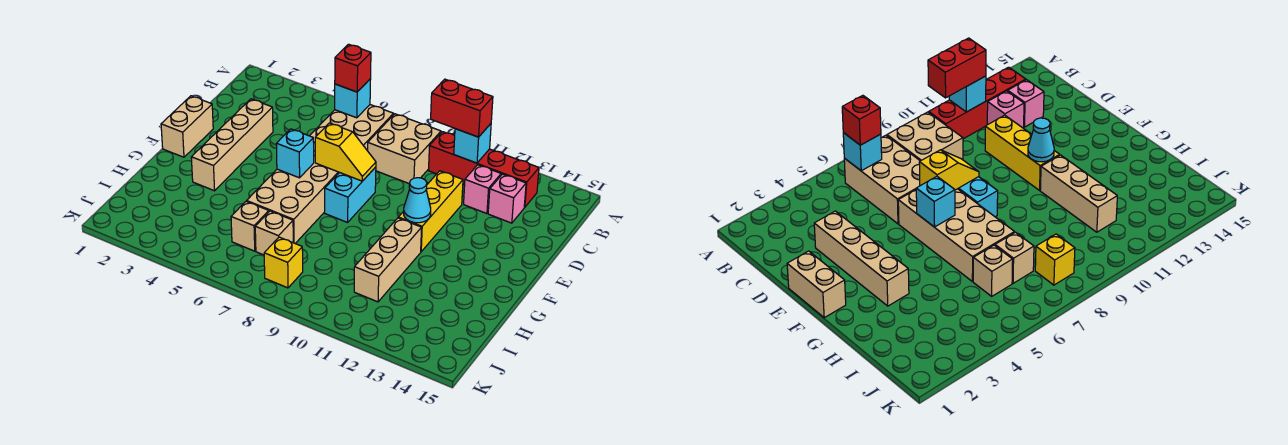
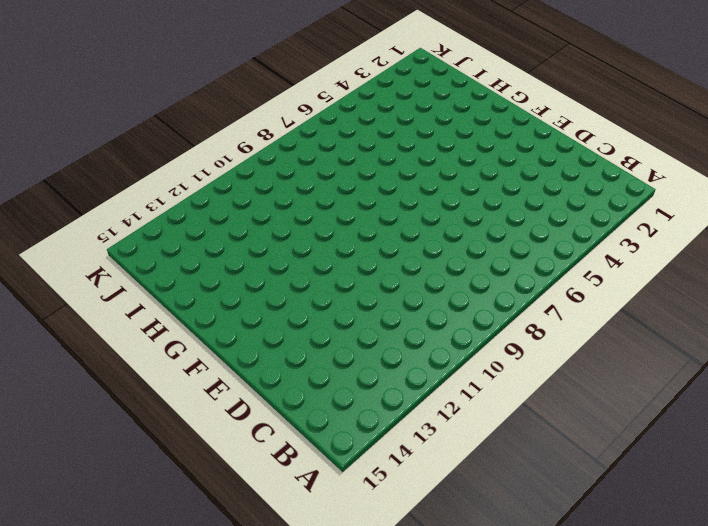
none -> tan 2x3 brick [310,105,393,151]
none -> tan 2x2 brick [368,114,441,183]
none -> red 1x4 brick [429,132,539,207]

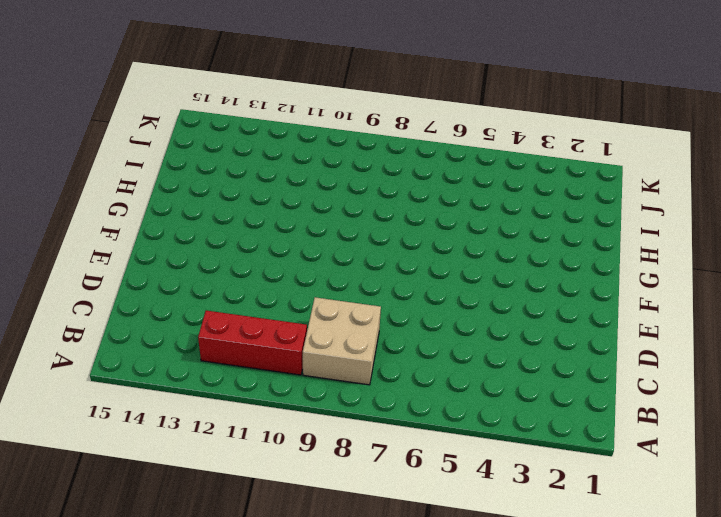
red 1x3 brick [198,311,307,375] -> red 1x4 brick [429,132,539,207]
none -> tan 2x3 brick [310,105,393,151]
none -> pink 1x1 brick [464,165,501,214]
none -> pink 1x1 brick [488,174,526,223]

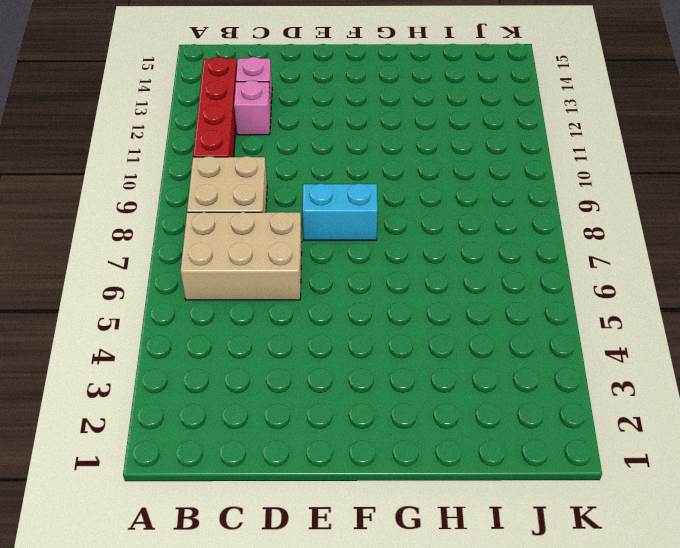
none -> tan 1x4 brick [191,99,273,191]
none -> yellow 1x3 brick [398,171,463,252]
none -> tan 1x2 brick [161,96,213,157]

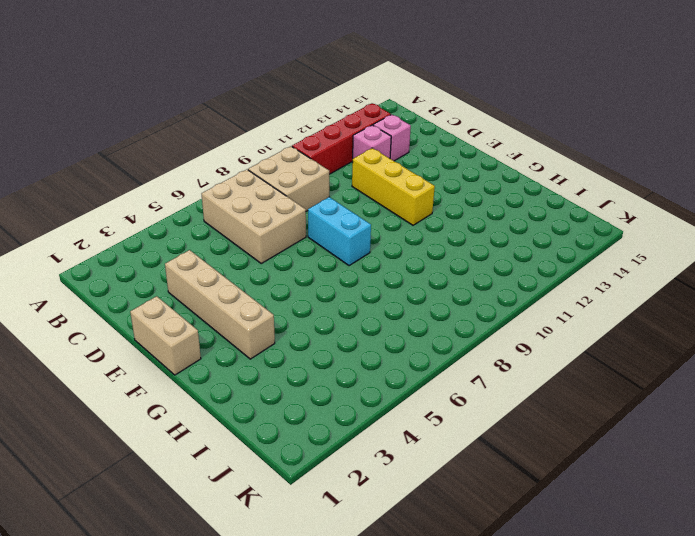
none -> tan 2x4 brick [247,142,339,243]
none -> tan 1x3 brick [354,218,422,302]
none -> tan 1x1 brick [231,201,269,251]

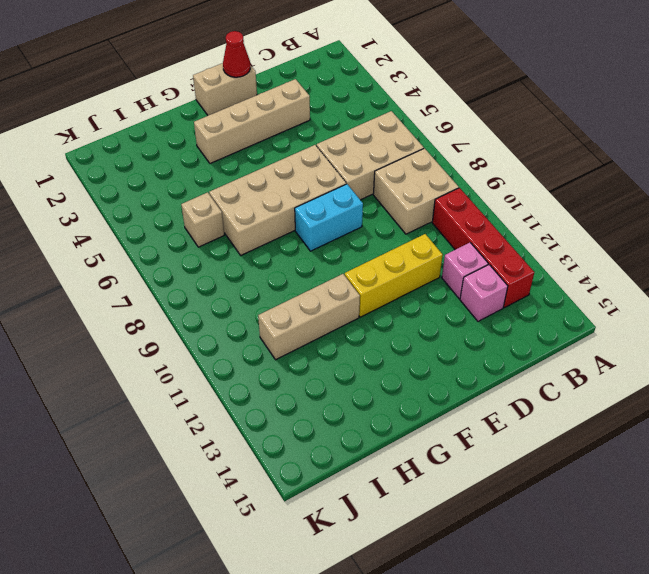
red 1x1 cone [223,31,250,77] -> none
none -> tan 1x1 brick [255,211,293,255]
none -> yellow 1x1 brick [264,237,303,288]
none -> cyan 1x1 brick [335,79,371,118]

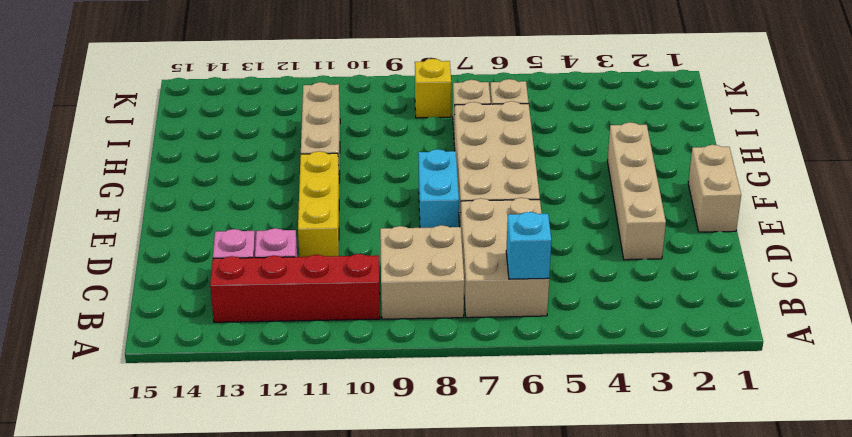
none -> cyan 1x1 brick [454,124,491,163]
none -> yellow 1x2 slope [315,123,376,181]
none -> cyan 1x1 brick [276,129,314,178]

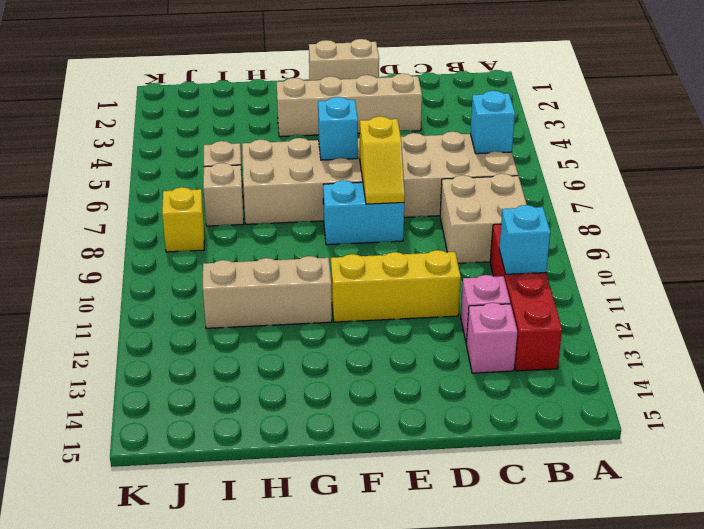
none -> cyan 1x1 cone [404,178,431,223]
none -> red 1x1 brick [335,44,371,92]
none -> red 1x2 brick [431,79,493,137]

